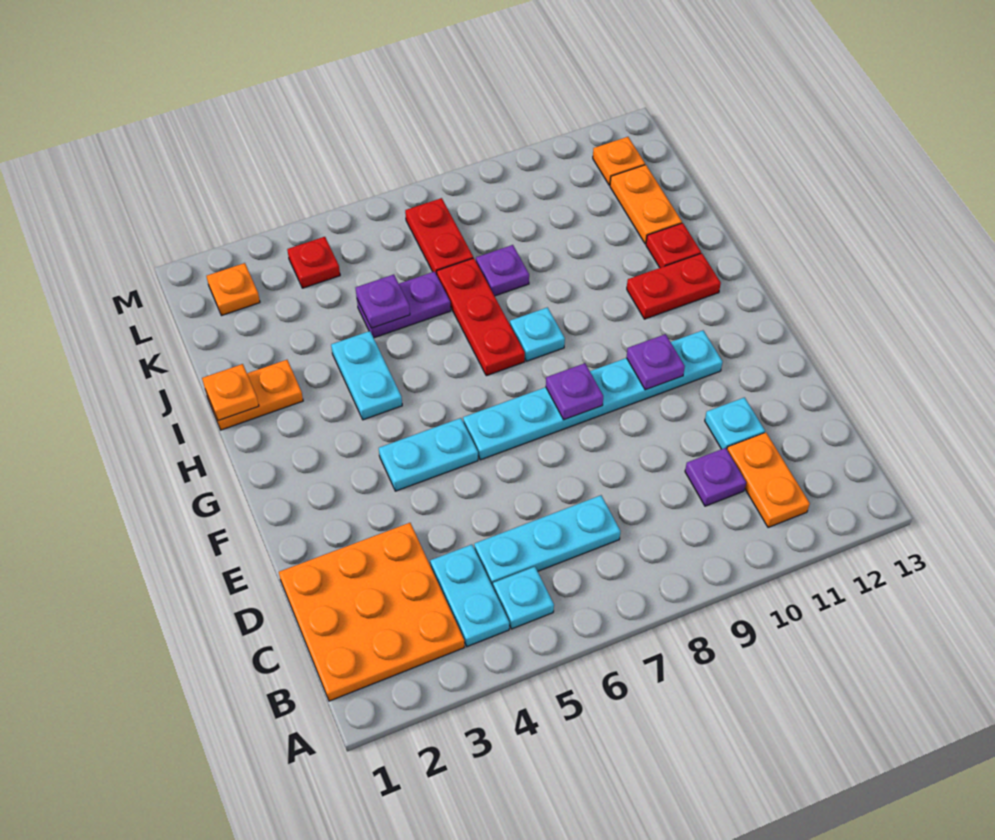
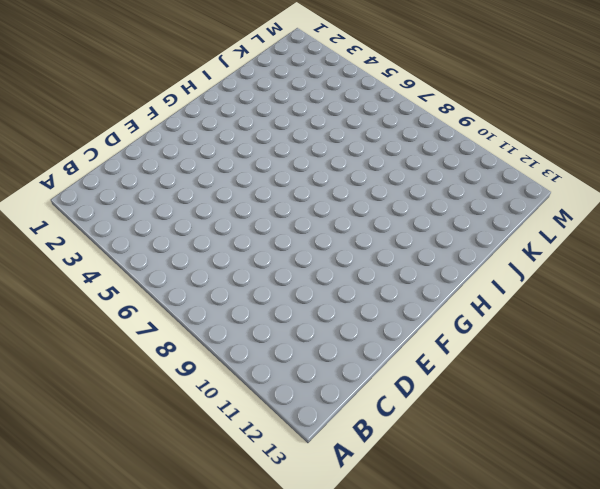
none -> orange 3x3 plate [279,523,464,701]
none -> cyan 1x2 plate [430,545,509,647]
none -> cyan 1x1 plate [493,567,554,629]

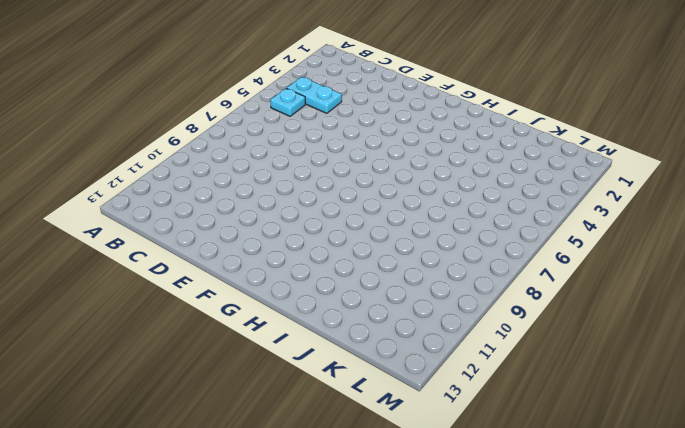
none -> orange 3x3 plate [279,523,464,701]
none -> orange 1x2 plate [727,433,810,528]
none -> cyan 1x3 plate [474,495,621,587]

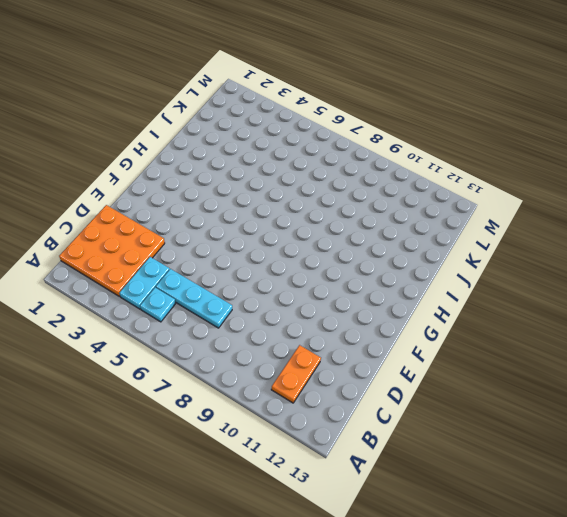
none -> purple 1x1 plate [685,448,746,506]
none -> cyan 1x1 plate [705,397,765,449]
none -> cyan 1x2 plate [379,418,478,491]

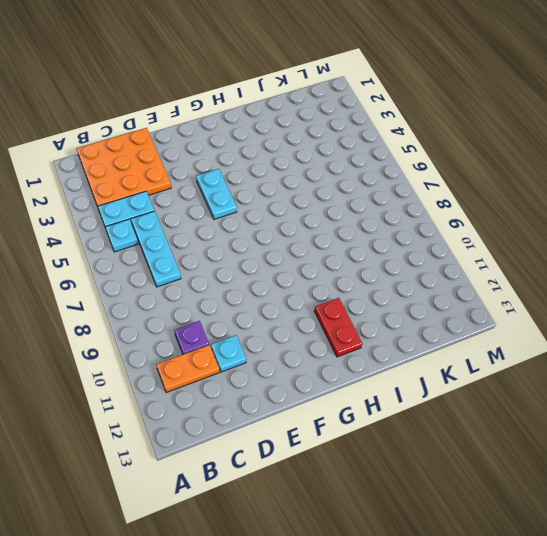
none -> cyan 1x6 plate [463,330,723,460]
none -> cyan 1x2 plate [331,331,402,420]
none -> red 1x3 plate [437,258,525,376]

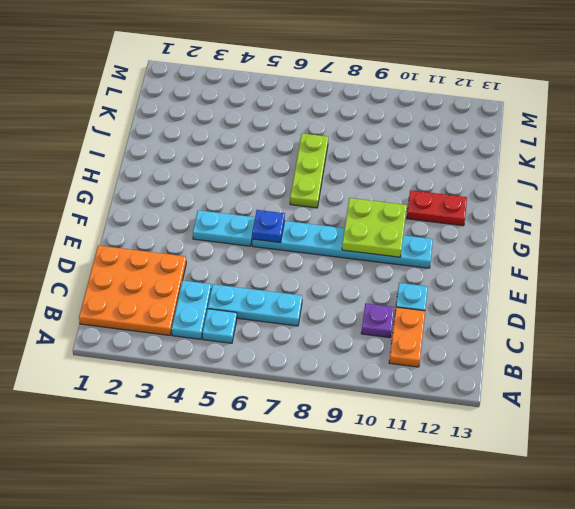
blue 1x1 plate [252,210,285,243] -> none
lime 2x2 plate [342,198,407,257] -> purple 1x1 plate [626,334,685,390]
lime 1x3 plate [290,133,328,208] -> red 1x3 plate [437,258,525,376]
none -> cyan 1x2 plate [331,331,402,420]
none -> cyan 1x1 plate [510,307,565,361]
none -> orange 1x2 plate [206,360,303,430]

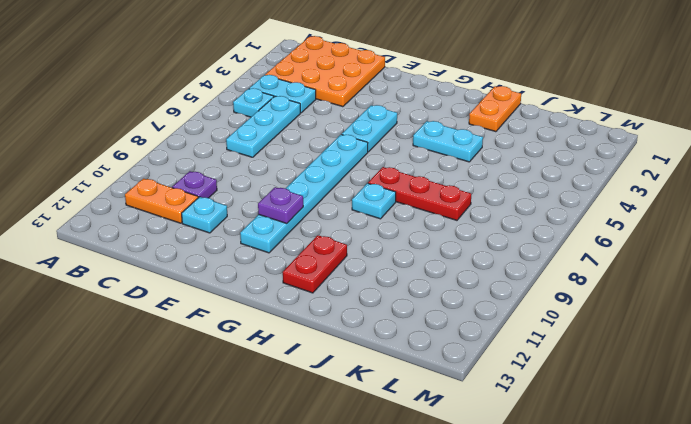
none -> red 1x1 plate [646,223,701,268]
none -> purple 1x2 plate [357,272,451,338]
none -> purple 1x1 plate [476,245,529,296]

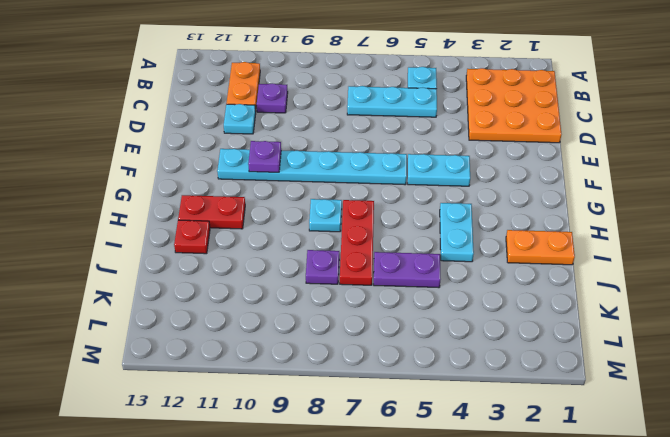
none -> cyan 1x2 plate [430,545,509,647]
none -> orange 1x2 plate [610,165,682,244]
none -> red 1x2 plate [405,198,473,274]

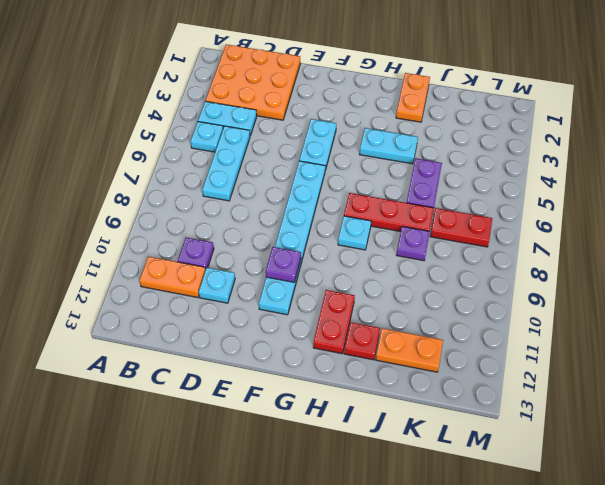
none -> orange 1x1 plate [206,263,260,316]
none -> red 1x1 plate [287,237,340,288]
none -> orange 1x1 plate [593,137,645,185]

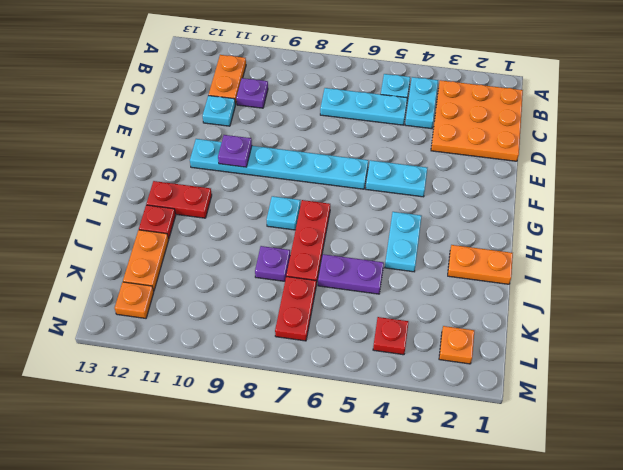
none -> purple 1x1 plate [546,363,603,420]
none -> orange 1x1 plate [202,364,259,421]
none -> purple 1x1 plate [356,275,410,328]

